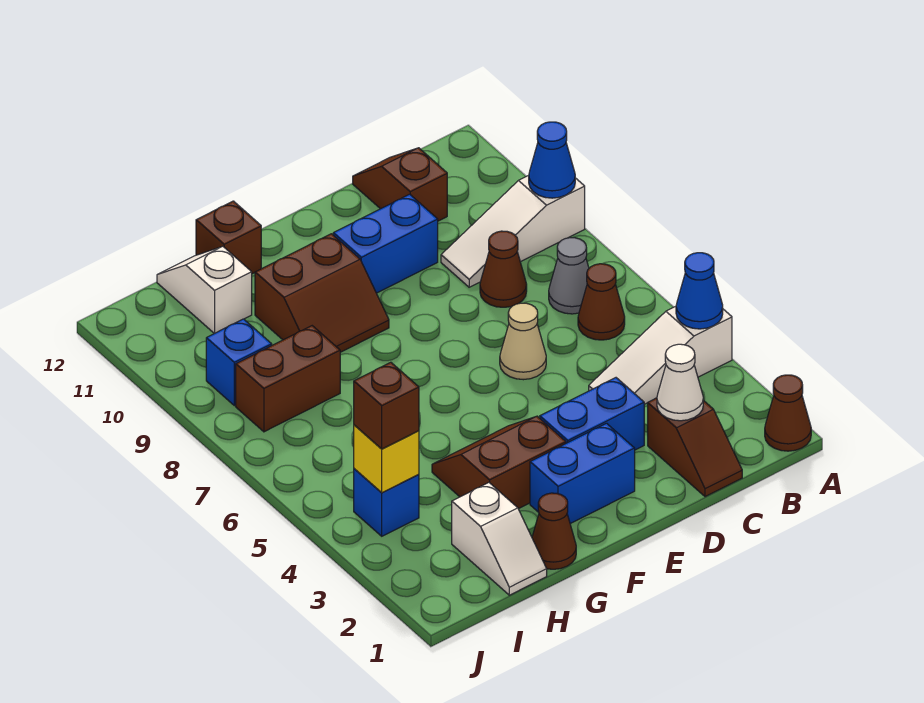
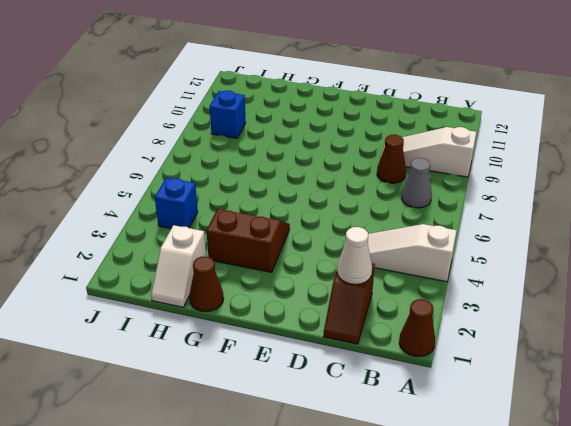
none -> brown 1x1 cone [578,264,625,340]
none -> brown 1x2 slope [353,148,447,221]
none -> blue 1x2 brick [540,378,644,450]

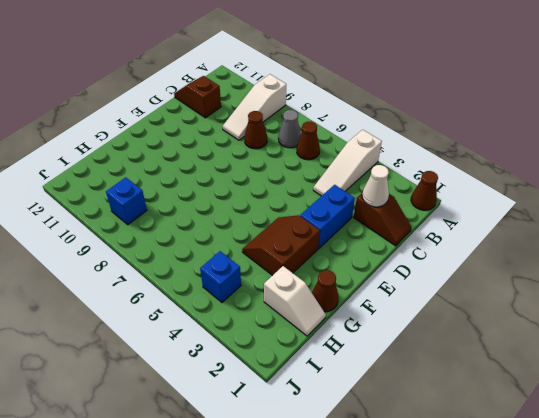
none -> tan 1x1 cone [500,303,546,380]
none -> blue 1x2 brick [333,194,438,293]
none -> blue 1x2 brick [530,423,635,524]

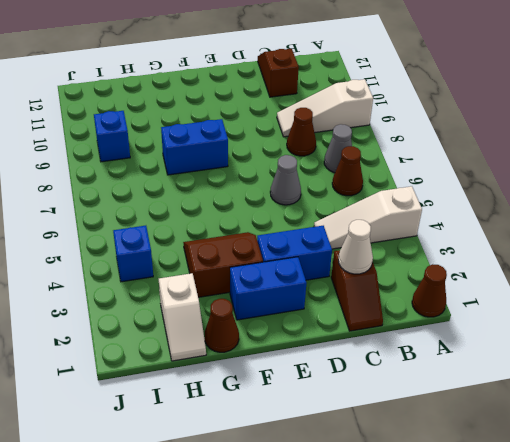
grey 1x1 cone [270,155,301,205] -> tan 1x1 cone [500,303,546,380]
blue 1x2 brick [161,119,228,175] -> blue 1x2 brick moved to [333,194,438,293]
none -> brown 2x2 slope [255,234,389,352]
none -> brown 1x1 brick [196,201,261,274]
none -> brown 1x2 brick [236,326,340,432]

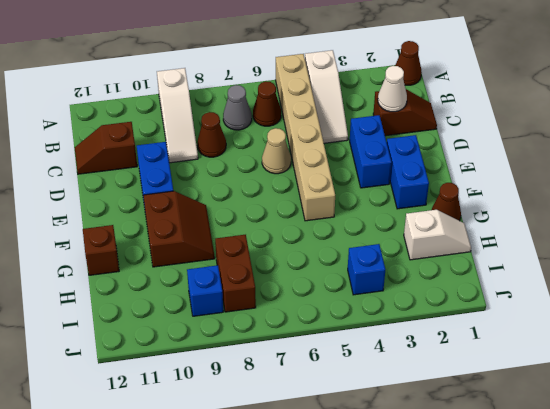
tan 1x6 brick [276,54,335,221] -> none
none -> brown 2x2 slope [432,416,566,509]
none -> white 1x2 slope [157,246,252,334]
none -> blue 1x1 cone [676,253,723,329]

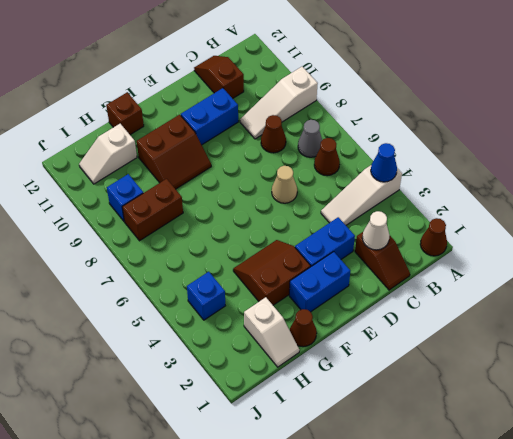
white 1x2 slope [79,124,137,184] -> white 1x2 slope turned to [157,246,252,334]
none -> blue 1x1 cone [529,122,575,198]
none -> yellow 1x1 brick [354,425,419,493]
none -> brown 1x1 brick [354,362,419,449]

